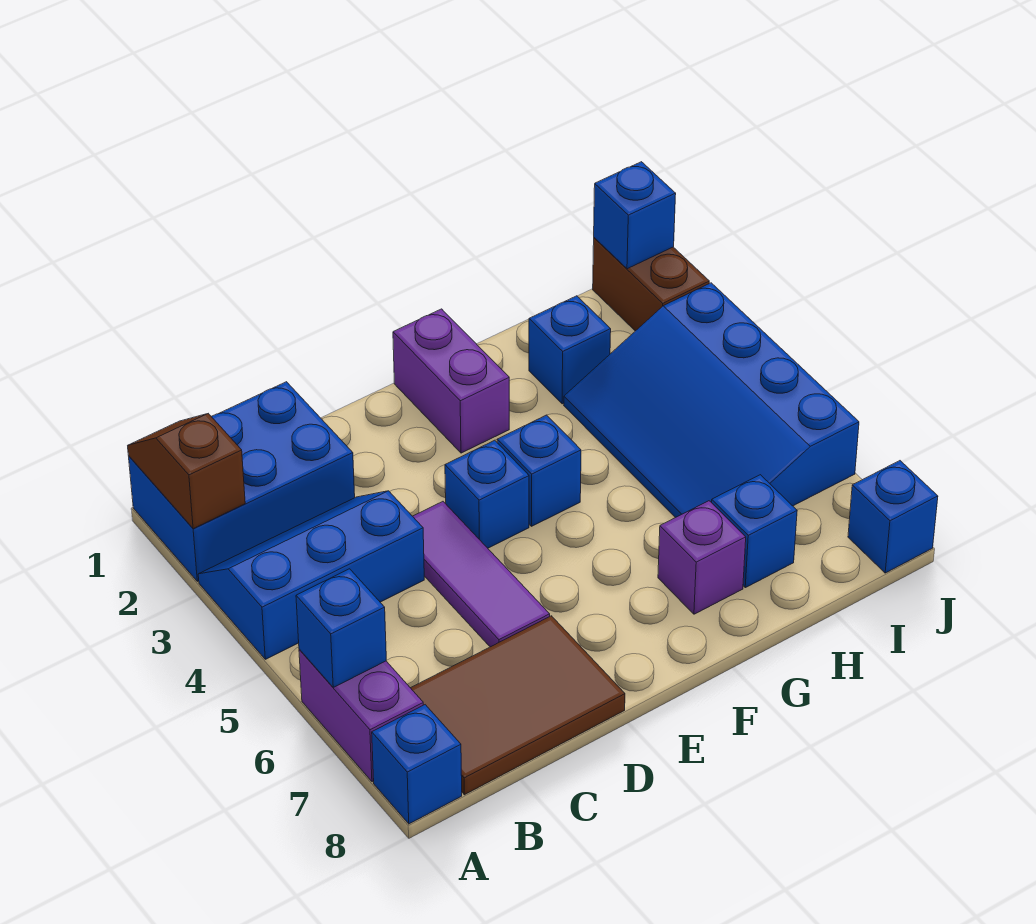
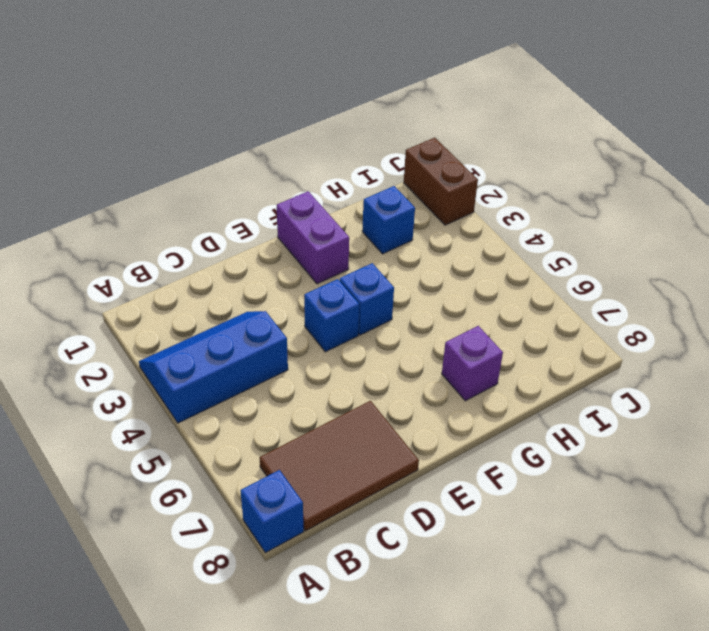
none -> blue 2x3 brick [129,382,355,581]
none -> purple 1x2 brick [299,649,423,782]
none -> purple 1x3 tile [413,502,550,647]

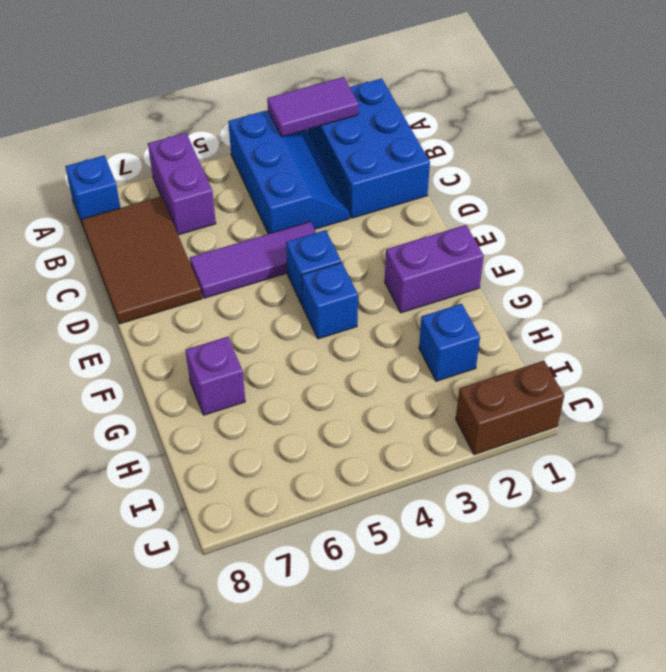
purple 1x2 tile [267,77,359,136] -> brown 1x2 slope [128,414,245,529]
purple 1x2 brick [148,133,216,235] -> purple 1x2 brick turned to [299,649,423,782]
none -> blue 3x4 slope [564,283,859,518]
none -> blue 1x1 brick [712,475,797,588]
none -> blue 1x1 brick [848,461,938,573]

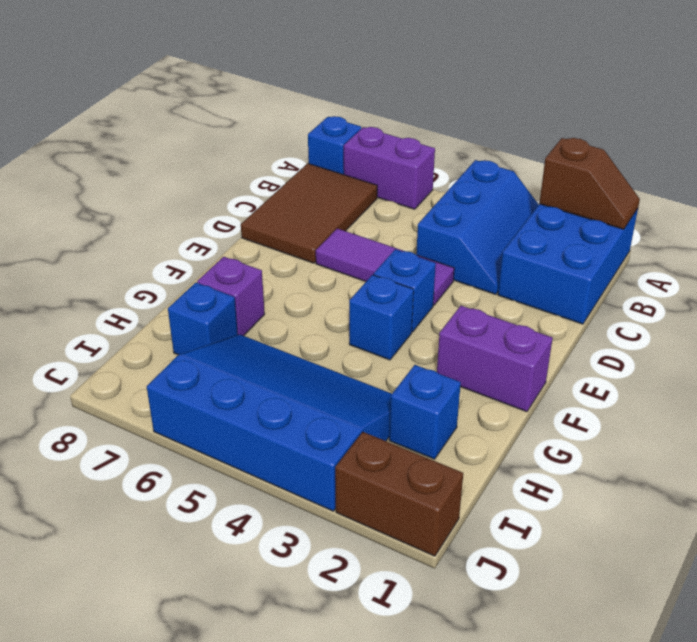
none -> blue 1x1 brick [848,461,938,573]
none -> blue 1x1 brick [296,569,386,687]
none -> blue 1x1 brick [594,162,676,269]

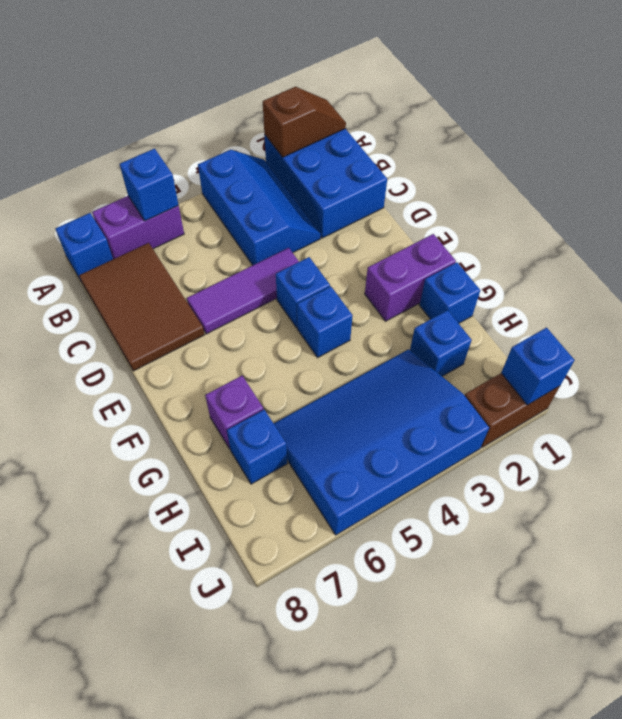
blue 1x1 brick [420,262,480,323] -> blue 1x1 brick moved to [848,461,938,573]

